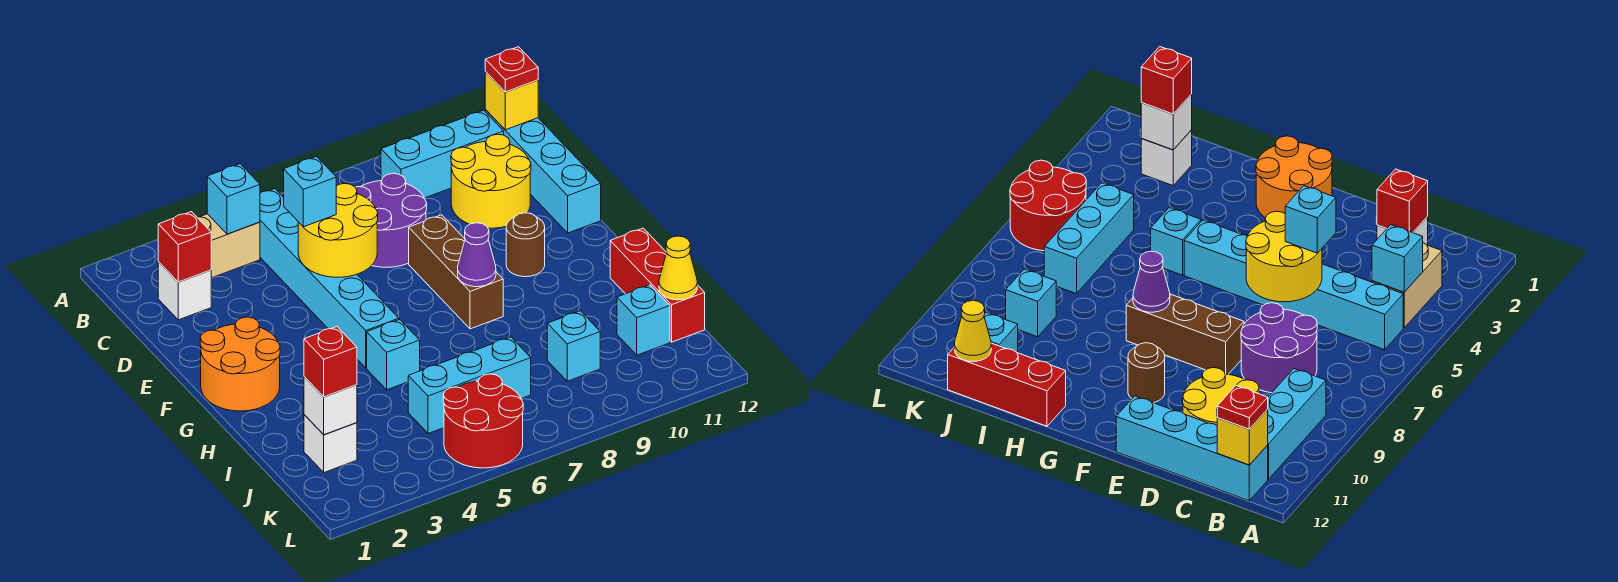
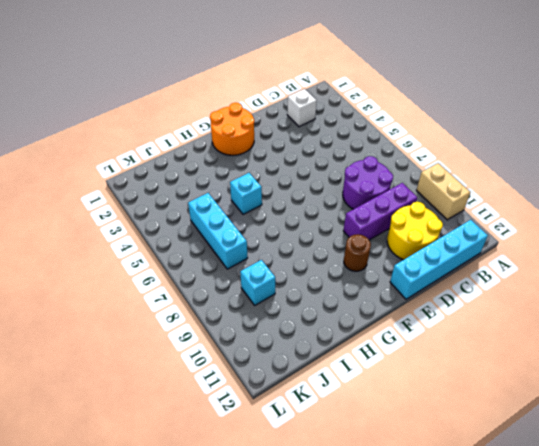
tan 1x2 brick [416,163,470,220] -> tan 1x2 brick moved to [197,214,260,278]
purple 1x3 brick [343,183,417,240] -> none
none -> cyan 1x6 brick [260,189,399,368]
none -> cyan 1x3 brick [381,110,504,198]
none -> brown 1x3 brick [409,215,503,329]

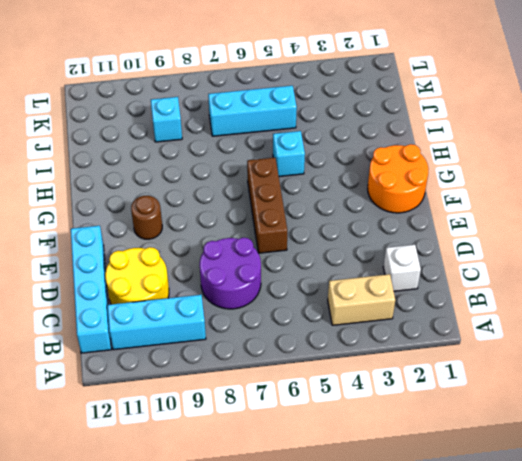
brown 1x3 brick [247,158,287,253] -> brown 1x3 brick moved to [409,215,503,329]
none -> cyan 1x6 brick [260,189,399,368]
none -> red 1x3 brick [610,228,705,342]
none -> white 1x1 brick [304,415,357,472]

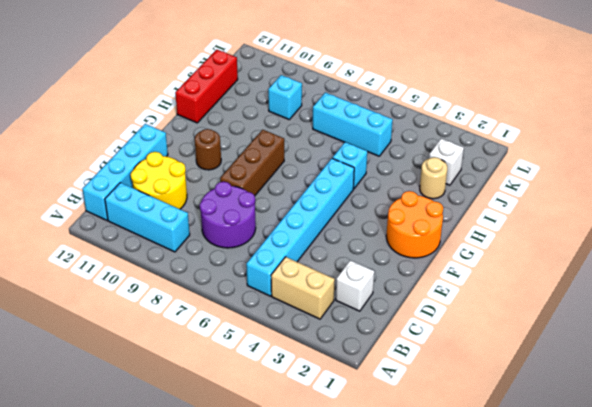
tan 1x1 round brick [420,157,447,199] -> none
none -> cyan 1x1 brick [617,285,670,355]
none -> red 2x2 round brick [443,374,523,468]
none -> cyan 1x1 brick [207,164,260,234]

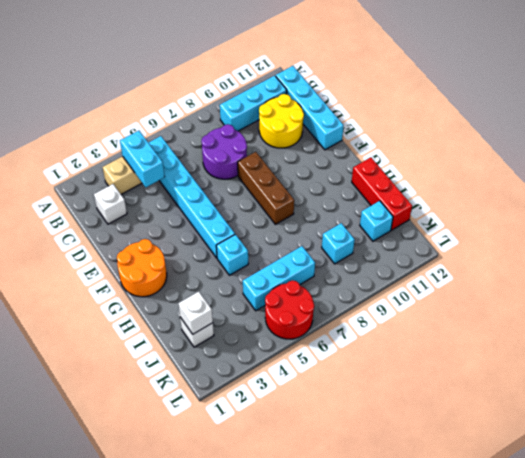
cyan 1x2 brick [120,131,165,187] -> cyan 1x1 brick [207,164,260,234]
none -> brown 1x1 round brick [506,213,545,277]
none -> yellow 1x1 brick [485,72,538,130]
none -> red 1x1 brick [158,212,211,282]

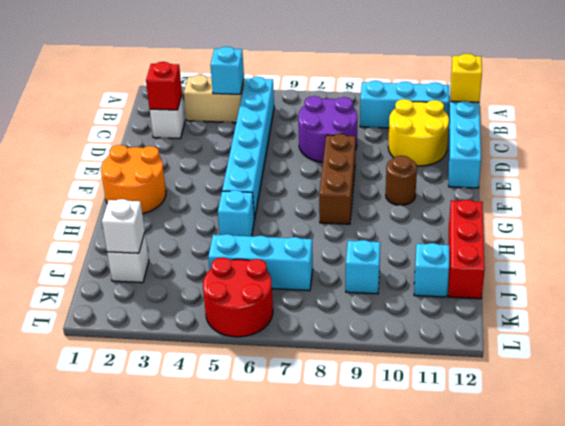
none -> yellow 2x2 round brick [298,183,378,277]
none -> purple 1x1 cone [458,223,496,287]
none -> yellow 1x1 cone [659,236,697,300]

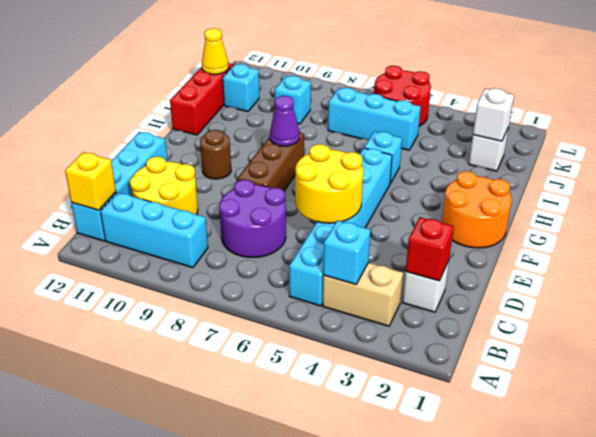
none -> red 1x1 plate [485,47,538,92]
none -> cyan 1x1 brick [284,156,336,227]
none -> red 1x1 brick [304,327,357,397]

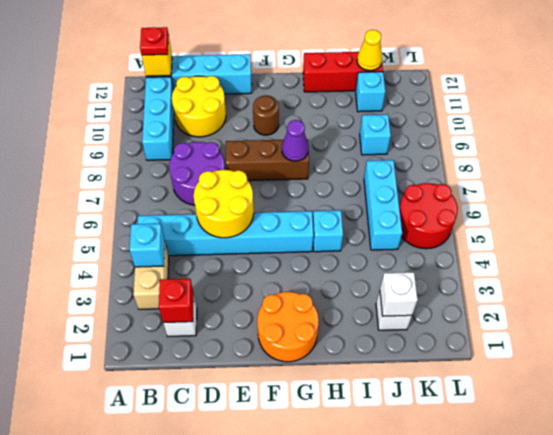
none -> cyan 1x1 brick [284,156,336,227]
none -> red 1x1 brick [304,327,357,397]

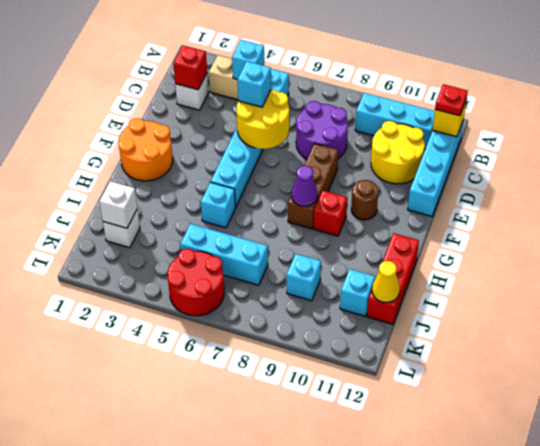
red 1x1 brick [314,191,347,236] -> red 1x1 brick moved to [304,327,357,397]

